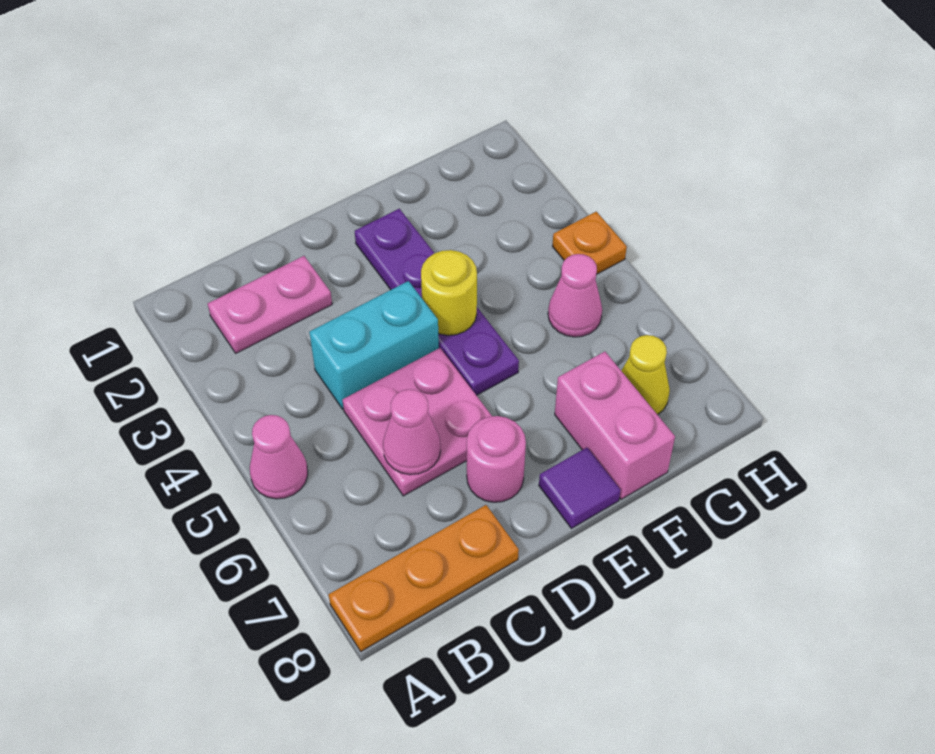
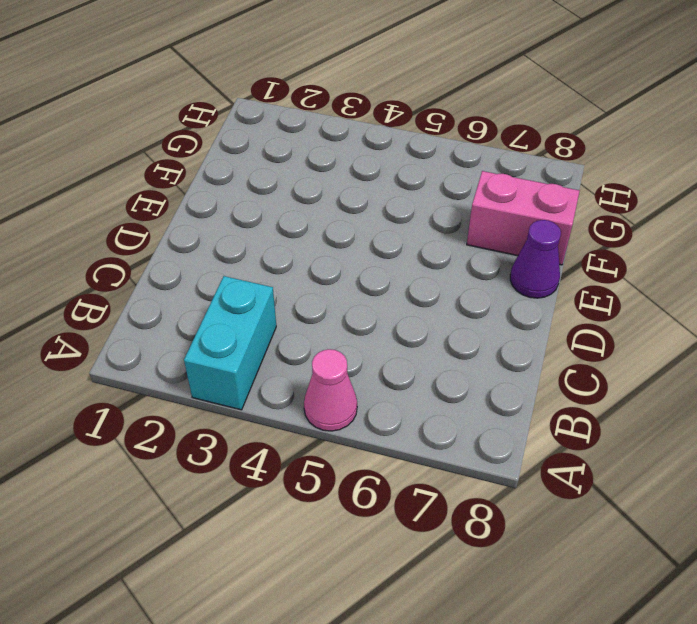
cyan 1x2 brick [184,276,276,410] -> cyan 1x2 brick moved to [309,281,439,409]
purple 1x1 cone [510,220,561,298] -> purple 1x1 tile [539,448,621,528]
none -> orange 1x3 plate [329,505,519,651]
none -> pink 1x2 plate [208,256,332,353]
none -> pink 2x2 plate [343,348,492,496]

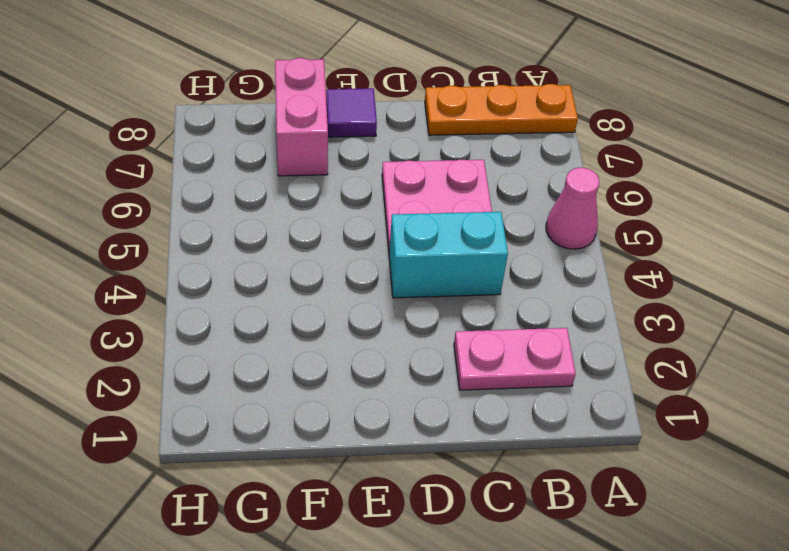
none -> pink 1x1 round brick [467,416,526,502]
none -> purple 1x4 plate [355,209,519,395]
none -> pink 1x1 cone [548,254,602,337]

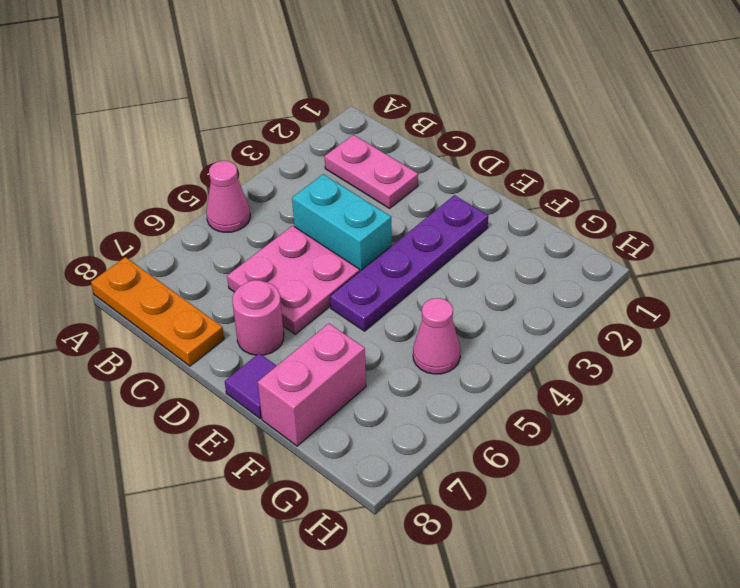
none -> yellow 1x1 cone [621,335,670,415]
none -> orange 1x1 plate [552,212,627,274]
none -> pink 1x1 cone [383,389,441,475]

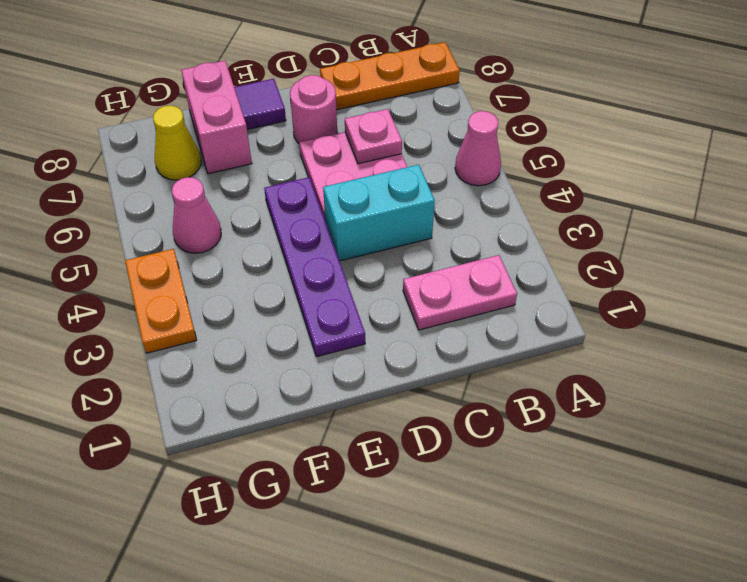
pink 1x1 plate [345,109,402,164] -> pink 1x1 cone [383,389,441,475]
orange 1x2 plate [125,249,196,353] -> orange 1x1 plate [552,212,627,274]
none -> yellow 1x1 round brick [421,250,477,335]

